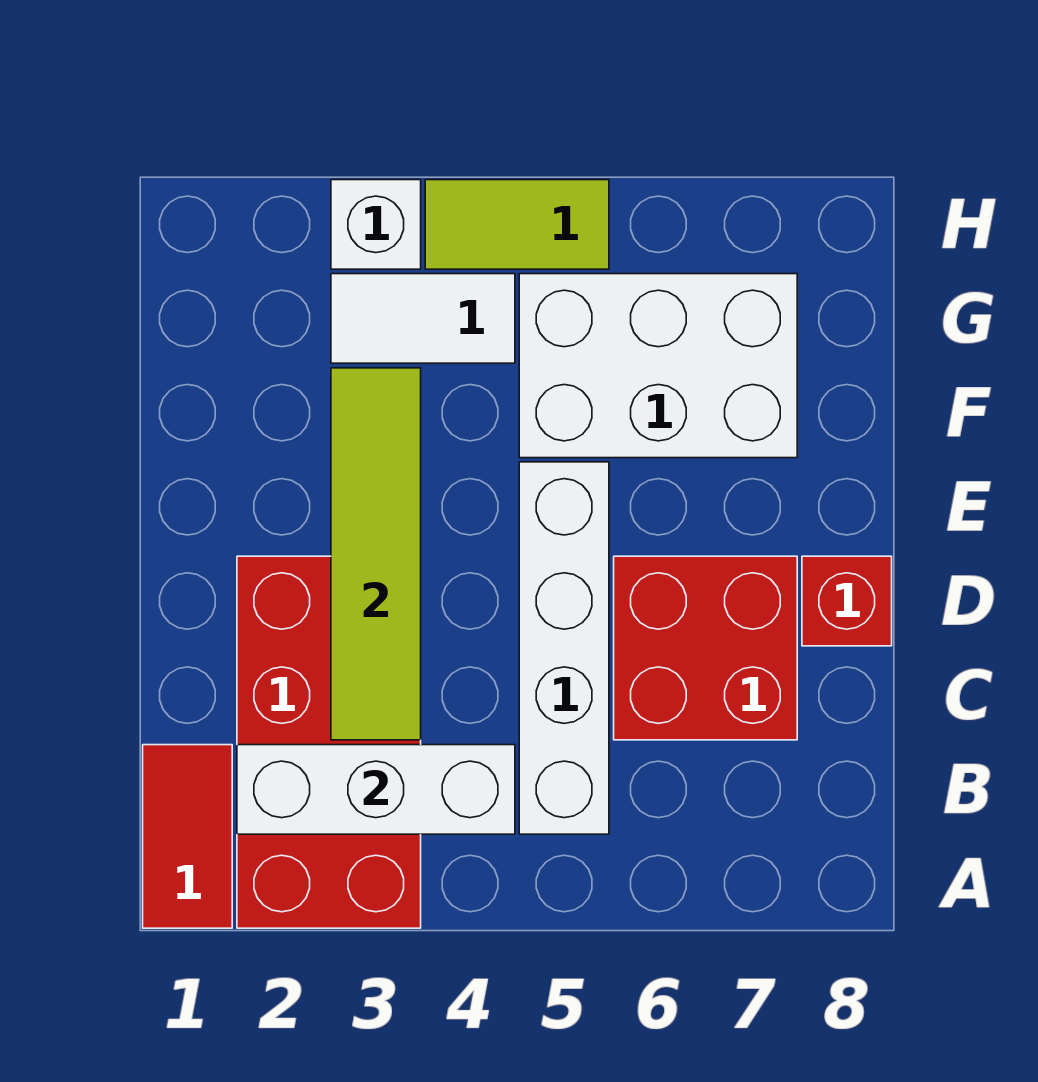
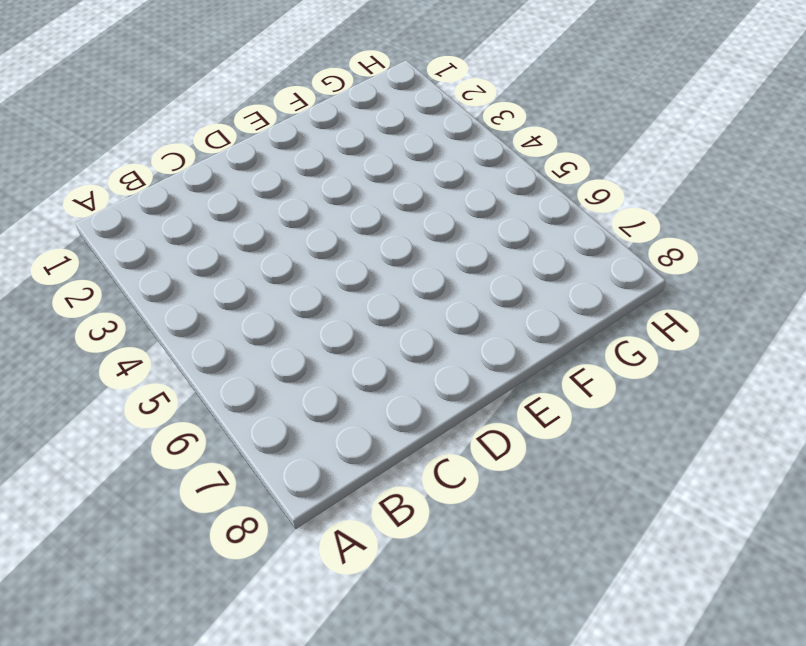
none -> red 1x2 tile [143,745,232,928]
none -> red 2x4 brick [237,556,421,928]

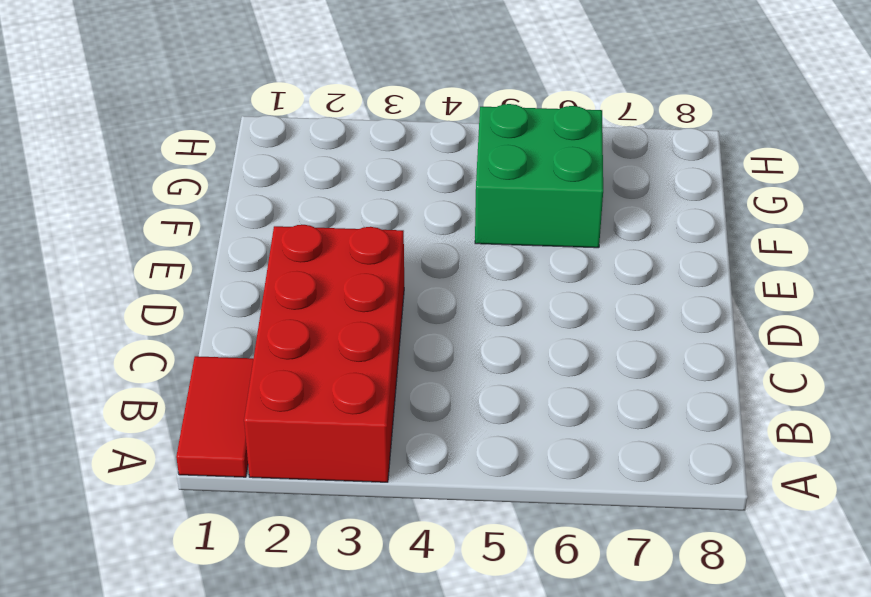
green 2x2 brick [475,104,603,248] -> white 2x3 brick [519,274,797,458]
none -> white 1x4 brick [519,462,609,834]
none -> red 2x2 brick [614,556,797,740]

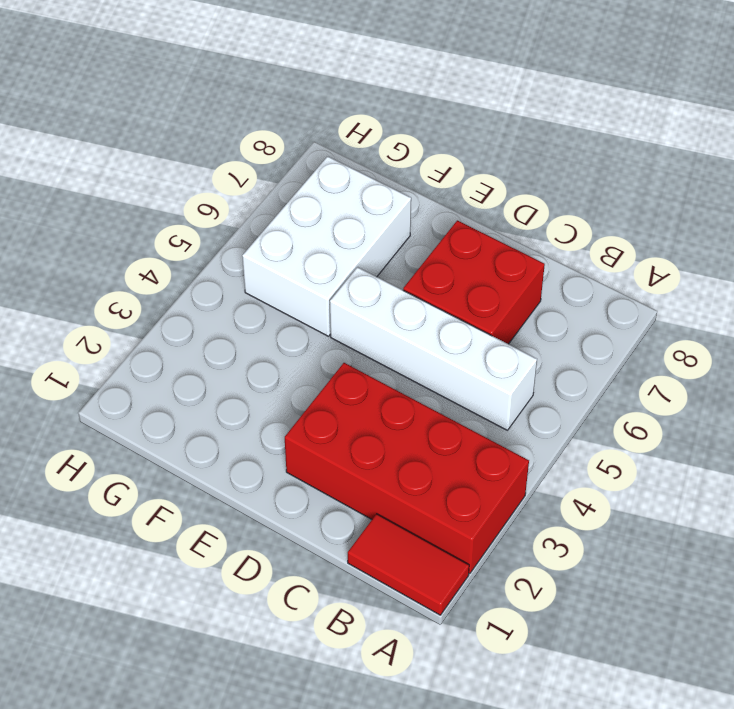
none -> red 1x1 brick [802,556,892,646]
none -> white 1x2 tile [331,274,515,363]

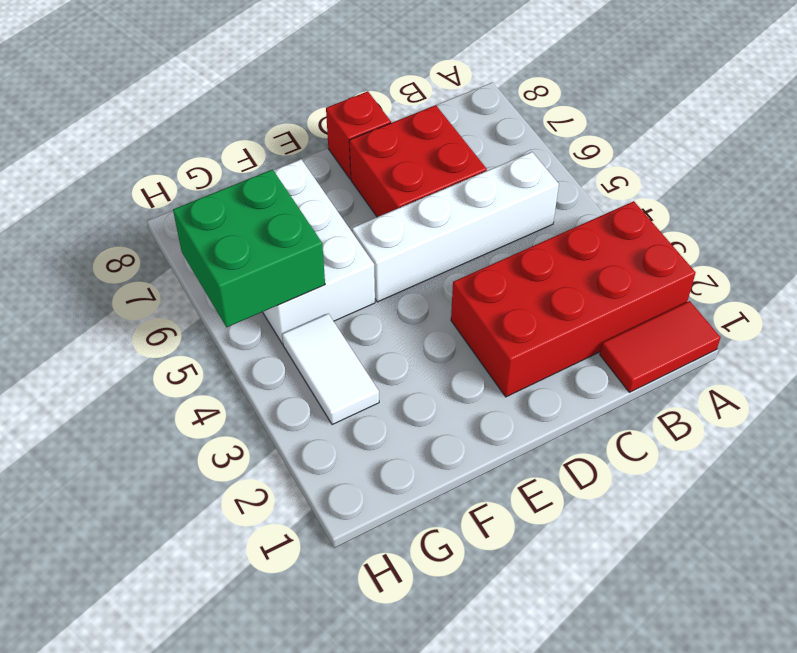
green 2x2 brick [173,169,325,327] -> none
none -> white 1x1 brick [331,180,421,269]
none -> lime 1x2 tile [425,180,609,269]

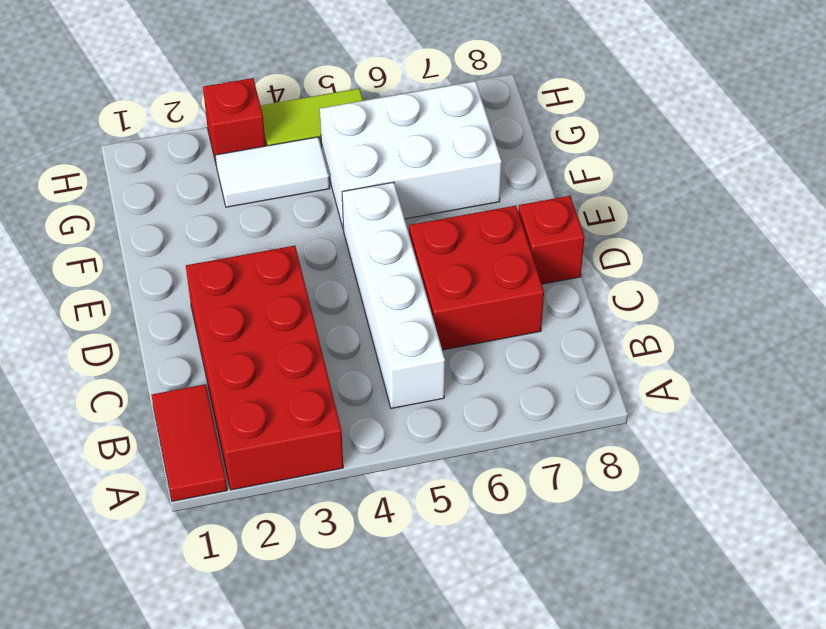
red 1x1 brick [203,78,265,163] -> white 1x1 brick [331,180,421,269]
none -> white 1x3 brick [237,745,515,834]
none -> lime 1x4 tile [331,368,421,740]

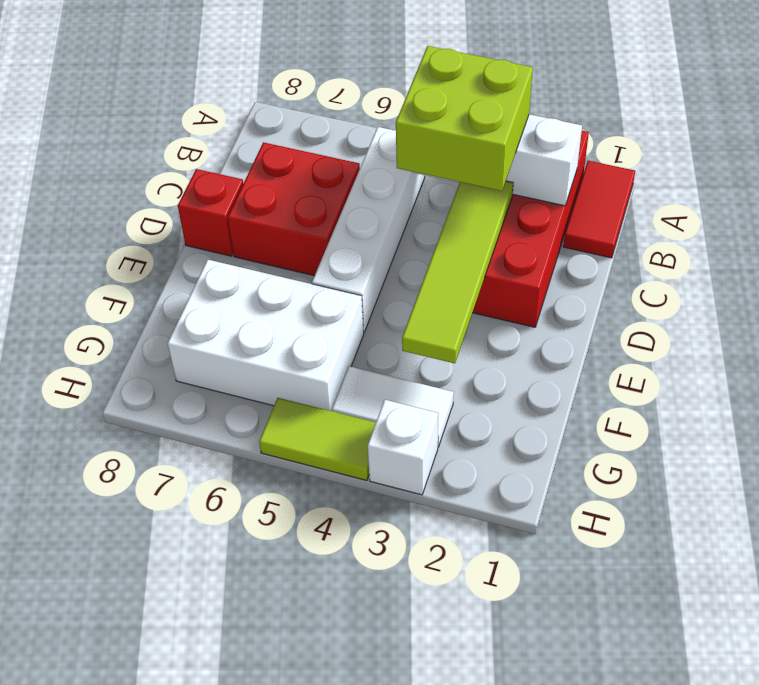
lime 2x2 brick [396,46,533,191] -> none

